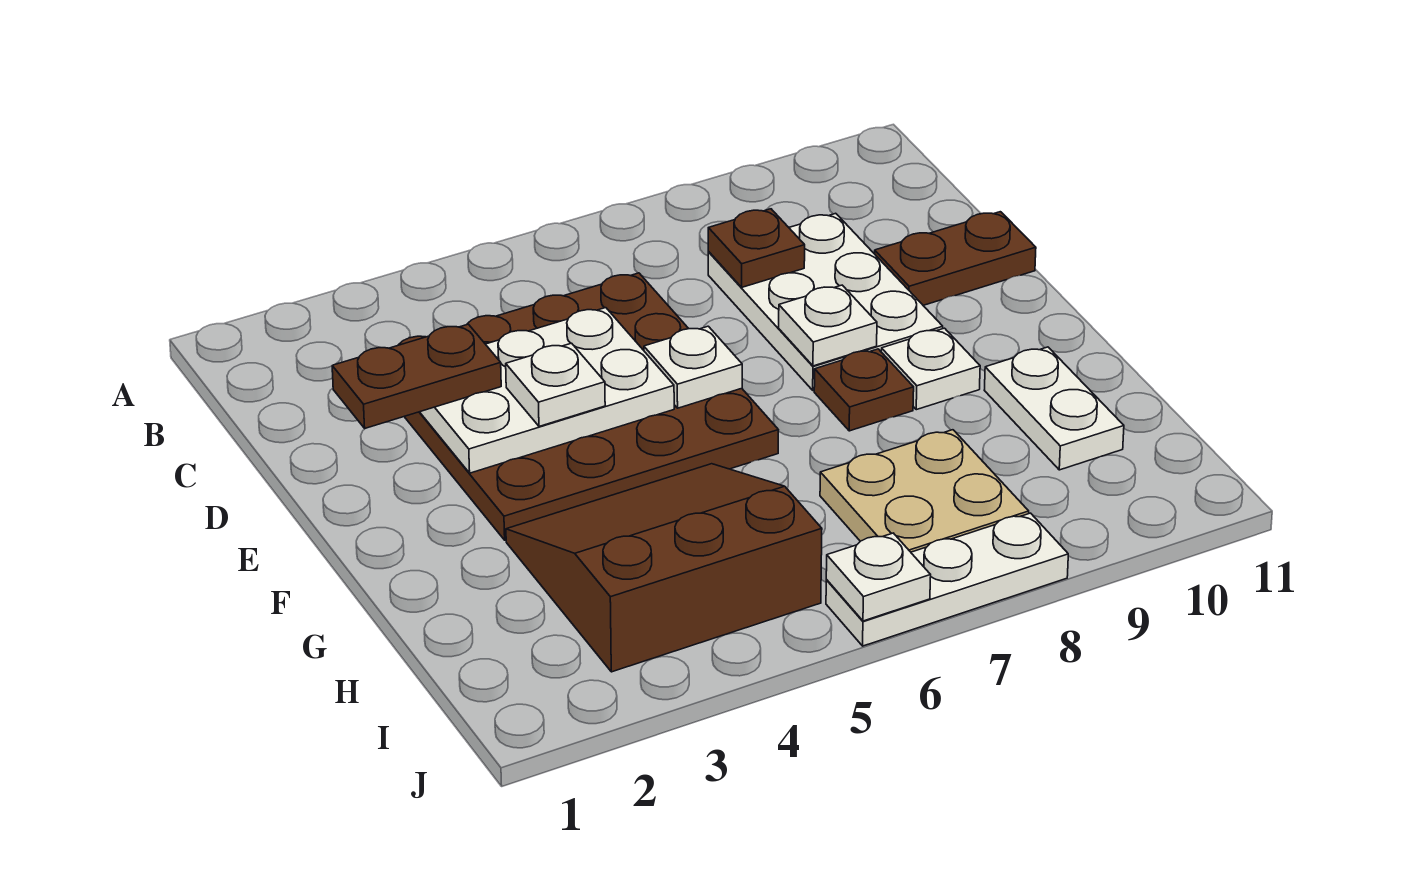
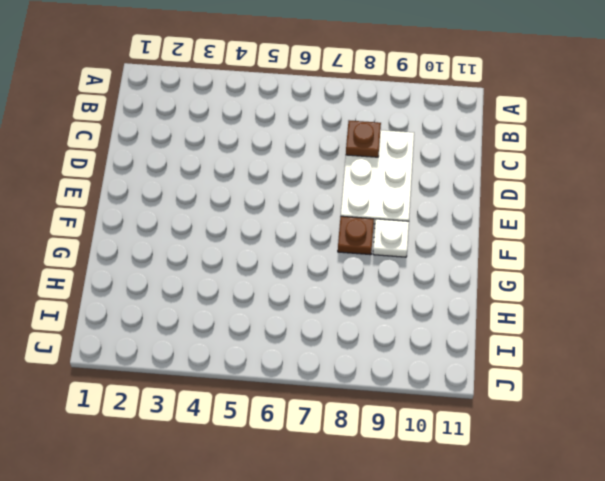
none -> brown 4x4 plate [399,273,778,540]
none -> brown 1x2 plate [875,212,1036,305]
none -> brown 3x3 slope [506,464,822,672]

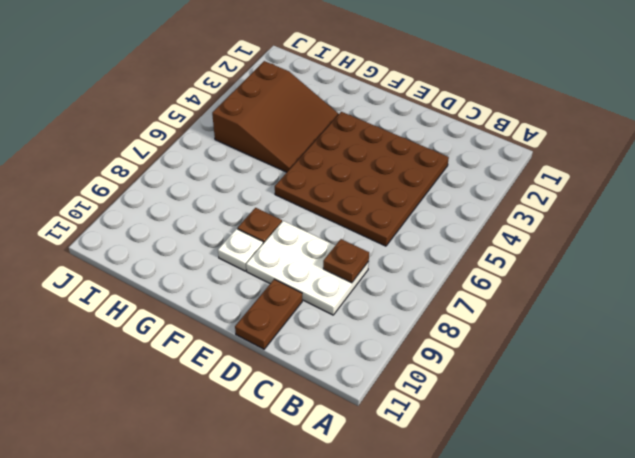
none -> white 1x2 plate [984,347,1124,470]
none -> tan 2x2 plate [820,430,1029,552]
none -> white 1x3 plate [826,513,1068,646]

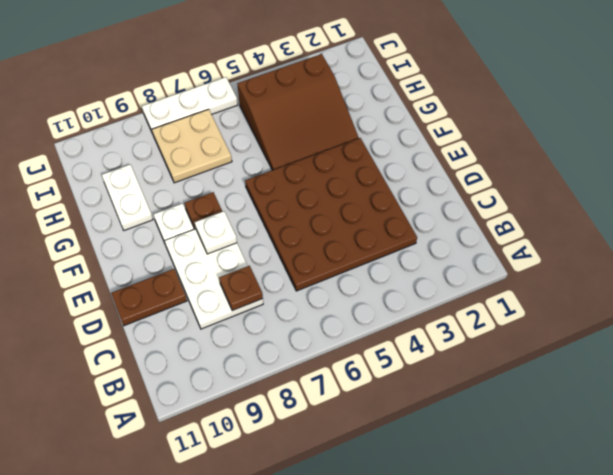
none -> white 2x3 plate [420,308,674,473]
none -> white 1x1 plate [644,326,742,408]
none -> white 1x1 plate [826,533,931,621]

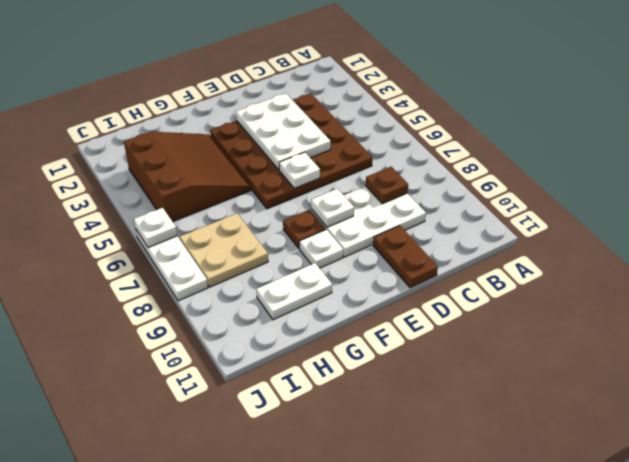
none -> brown 1x2 plate [332,324,501,428]
none -> white 1x1 plate [506,343,605,426]

